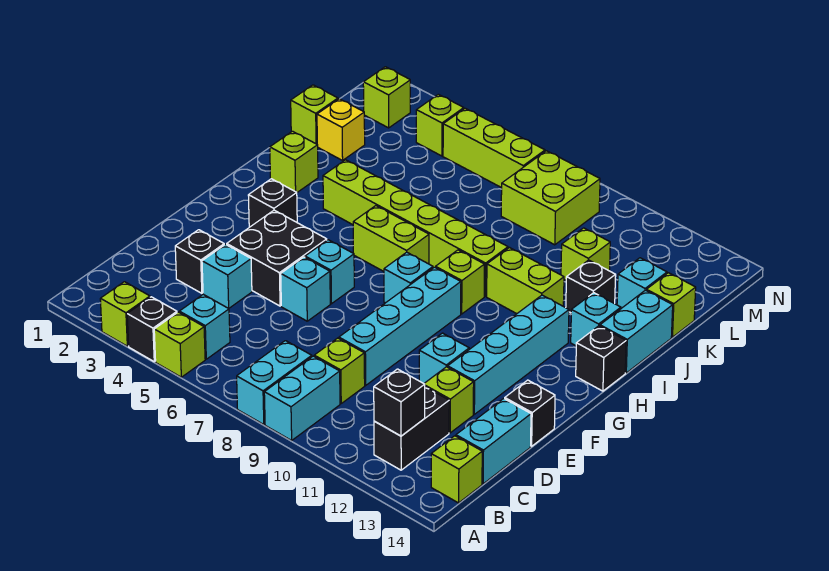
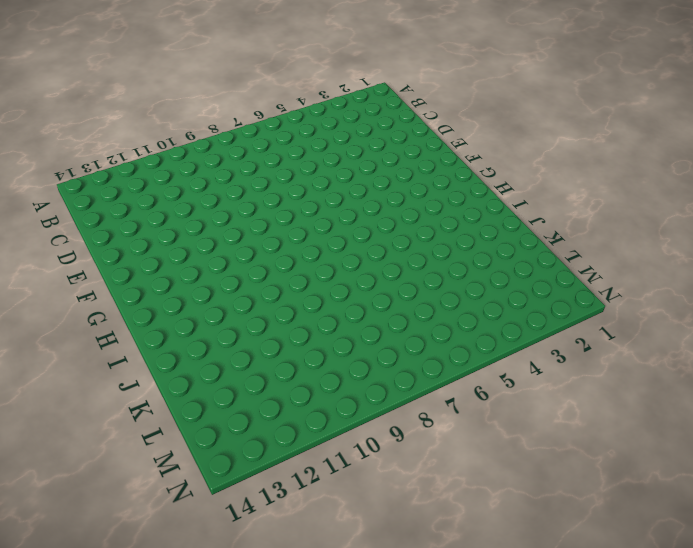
none -> lime 1x1 brick [100,282,150,346]
none -> black 1x1 brick [127,297,177,362]
none -> lime 1x1 brick [154,312,205,377]
none -> cyan 1x2 brick [237,341,312,425]

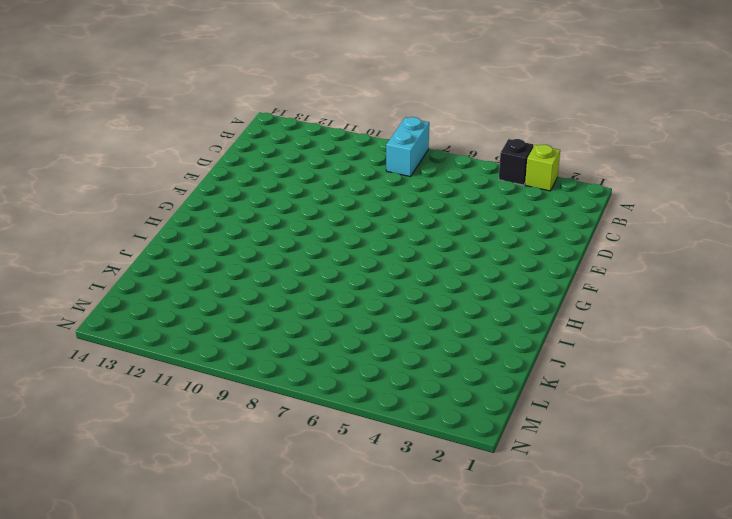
none -> lime 1x1 brick [154,312,205,377]
none -> cyan 1x2 brick [264,356,340,440]
none -> cyan 1x1 brick [179,294,230,359]
none -> black 1x2 brick [374,387,449,470]

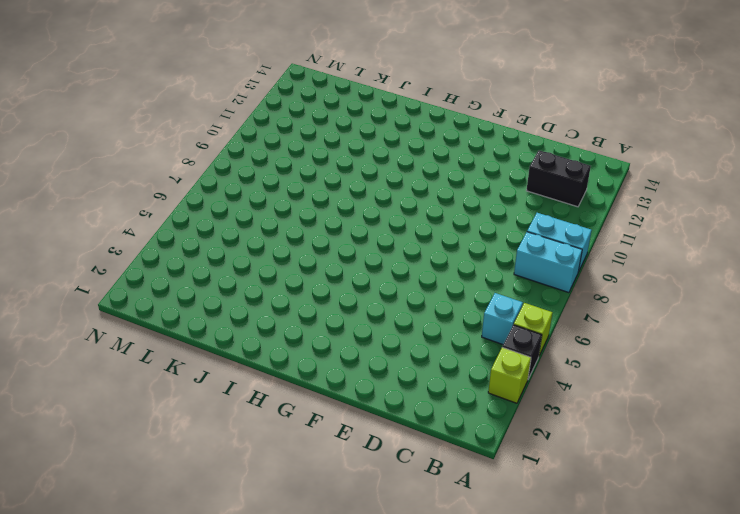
none -> lime 1x1 brick [431,436,482,503]
none -> lime 1x1 brick [314,338,365,403]
none -> cyan 1x2 brick [456,399,531,484]
none -> black 1x1 brick [175,230,224,293]

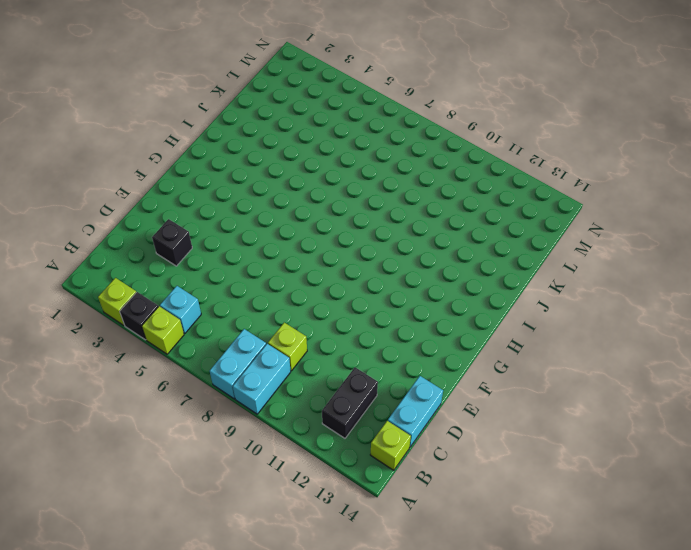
none -> cyan 1x1 brick [202,245,252,308]
none -> cyan 1x4 brick [339,267,461,385]
none -> lime 1x1 brick [424,367,474,433]
none -> black 2x2 brick [227,210,327,306]

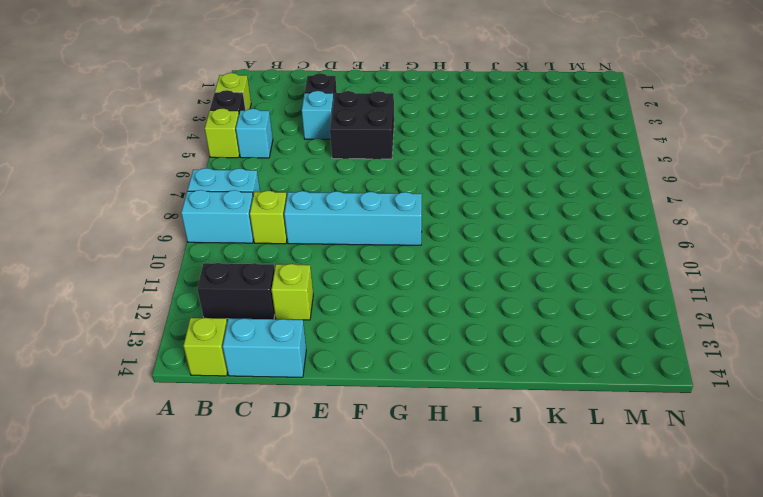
none -> cyan 1x1 brick [281,257,330,321]
none -> cyan 1x1 brick [419,333,469,383]
none -> cyan 1x4 brick [448,295,569,414]
none -> black 1x1 brick [505,380,555,446]

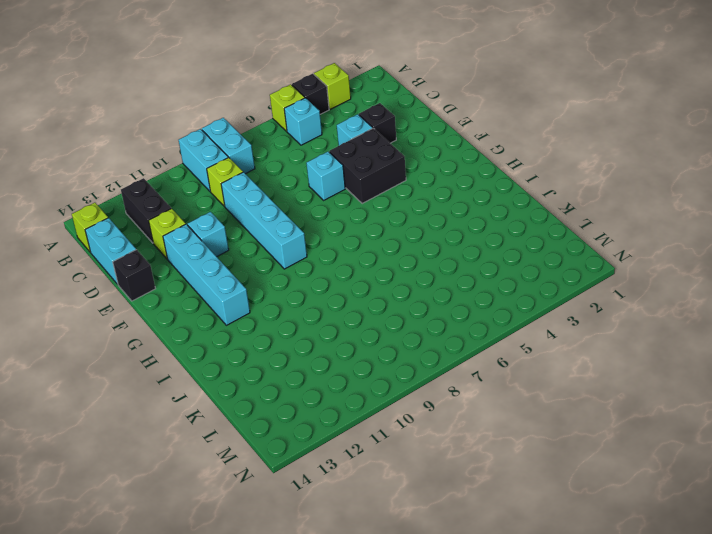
none -> cyan 1x1 brick [305,240,354,304]
none -> black 1x1 brick [248,179,297,227]
none -> cyan 1x1 brick [384,252,433,303]
none -> lime 1x2 brick [353,206,429,271]

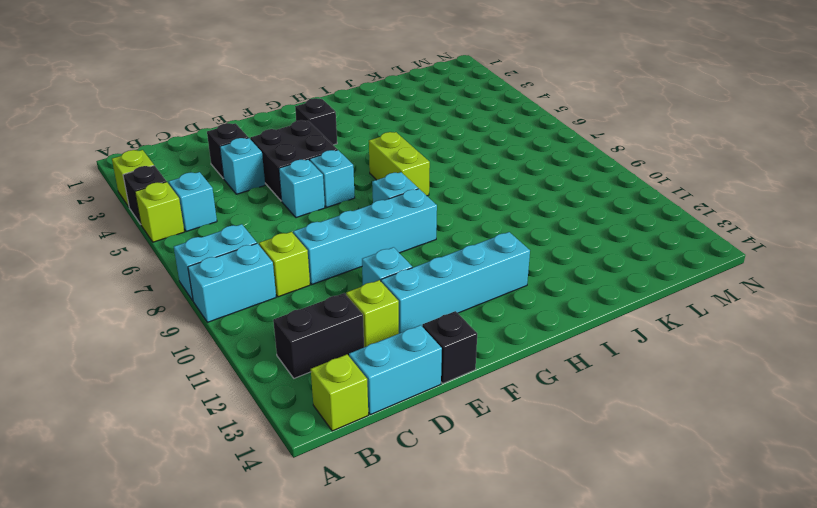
none -> lime 1x1 brick [436,250,485,314]
none -> black 1x1 brick [576,326,626,391]
none -> lime 1x1 brick [270,131,318,192]
none -> lime 1x6 brick [323,160,508,296]

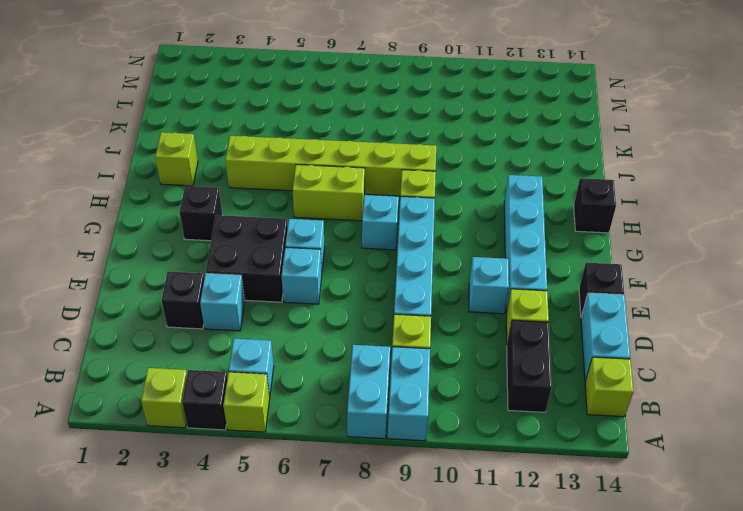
none -> lime 1x2 brick [487,248,564,314]
none -> cyan 1x1 brick [571,293,621,346]
none -> cyan 1x2 brick [600,290,673,373]
none -> black 1x1 brick [566,260,616,313]

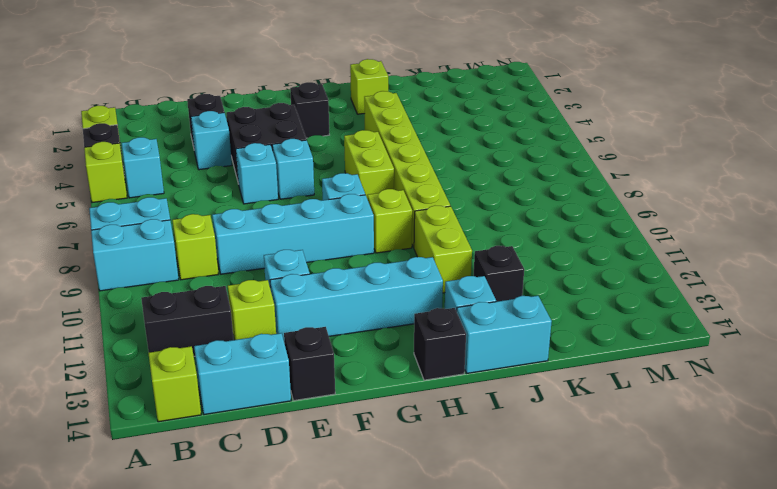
none -> lime 1x1 brick [291,85,338,144]
none -> yellow 1x1 brick [317,99,365,160]
none -> lime 1x1 brick [561,228,610,280]
none -> cyan 1x1 brick [617,258,667,308]

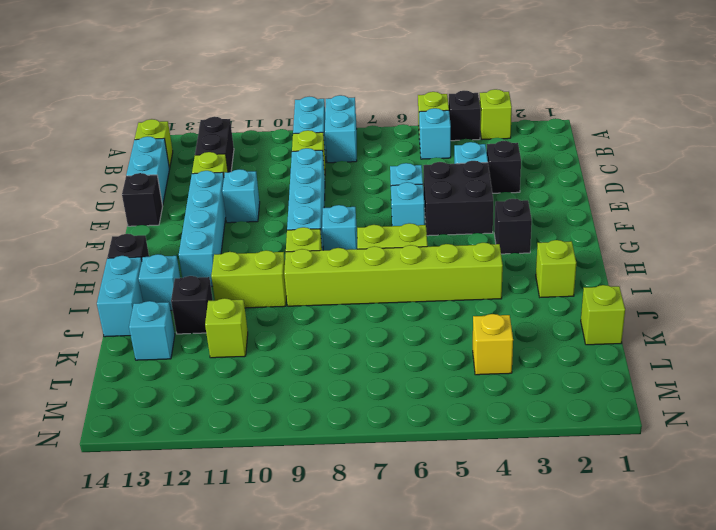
yellow 1x1 brick [473,314,513,375] -> yellow 1x1 brick moved to [317,99,365,160]
none -> lime 1x1 brick [646,273,696,337]
none -> lime 2x2 brick [501,151,600,245]
none -> lime 1x1 brick [363,67,410,128]
none -> lime 1x1 brick [416,94,464,156]

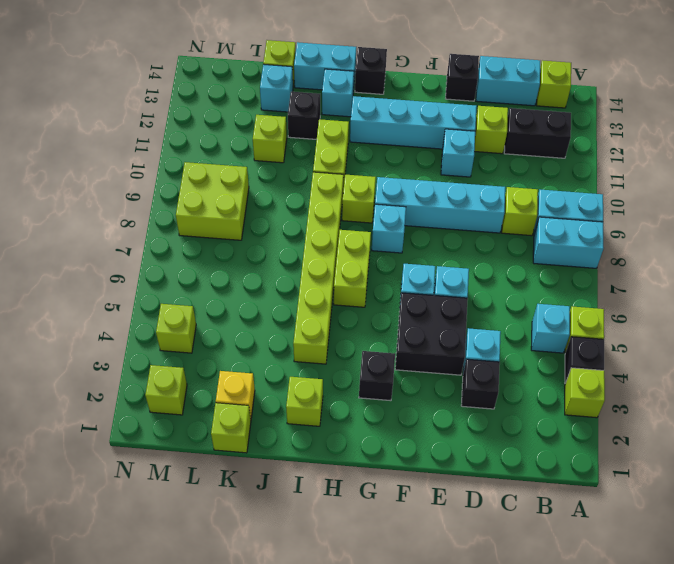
none -> lime 1x3 brick [443,108,545,188]
none -> black 1x1 brick [374,369,425,436]

